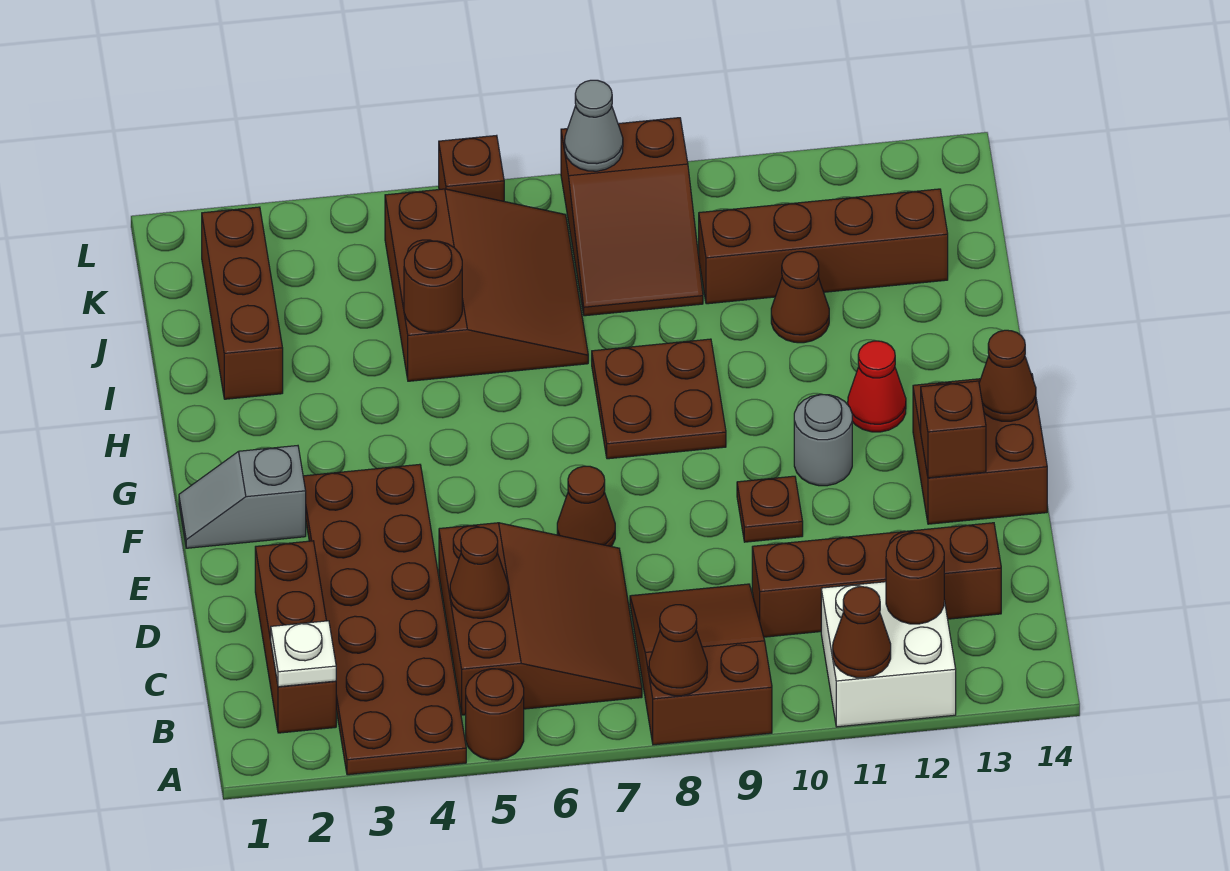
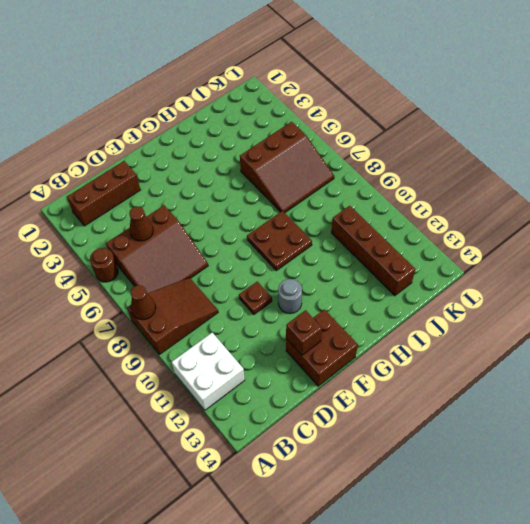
none -> brown 2x6 plate [303,464,466,775]
none -> brown 1x4 brick [752,523,1001,637]
none -> brown 1x1 cone [557,466,615,546]

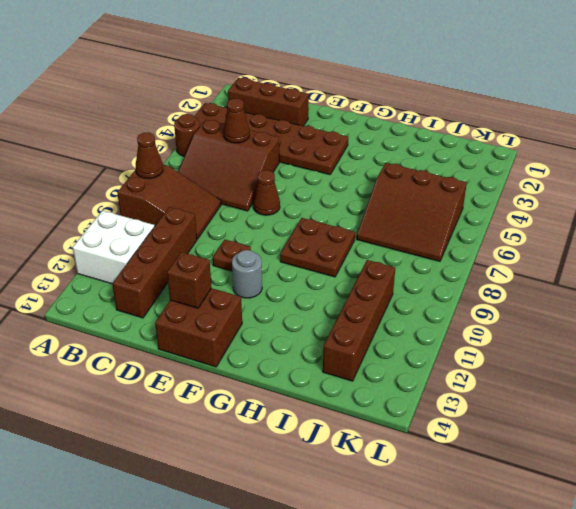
none -> grey 1x2 slope [179,446,306,548]
none -> red 1x1 cone [848,341,906,432]
none -> brown 1x3 brick [202,207,283,399]

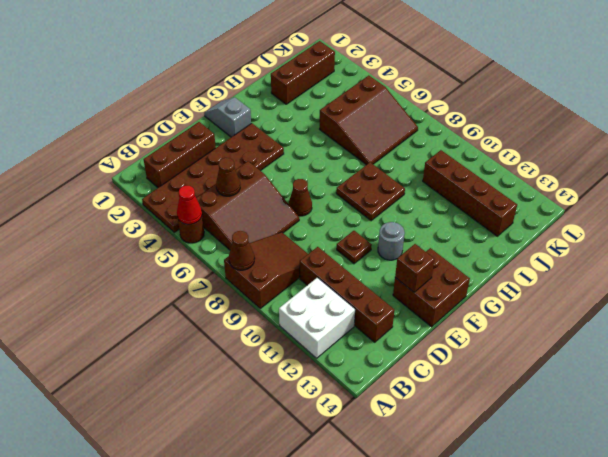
red 1x1 cone [177,186,202,224] -> red 1x1 cone moved to [848,341,906,432]
none -> brown 1x1 cone [771,252,829,343]
none -> brown 2x3 slope [561,118,703,316]
none -> brown 1x1 brick [439,135,504,201]

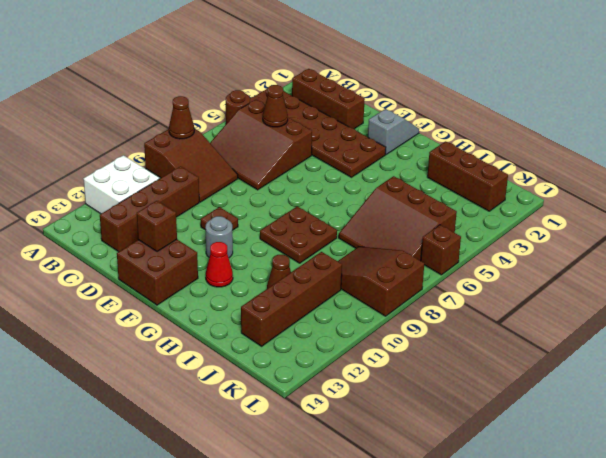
none -> brown 1x1 cone [557,466,615,546]
none -> brown 1x1 cone [833,587,891,678]
none -> white 1x1 plate [271,621,336,687]

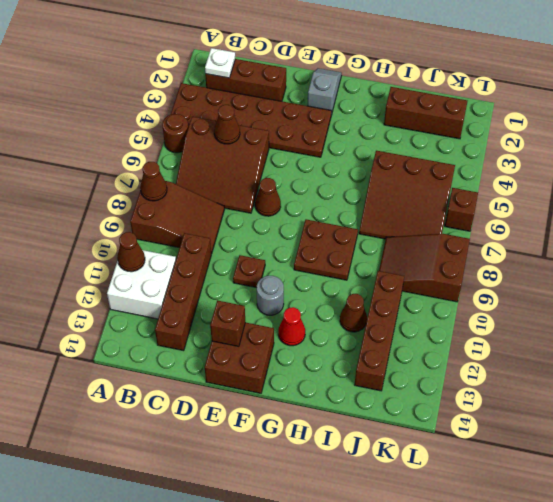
none -> brown 1x1 round brick [886,533,944,624]
none -> brown 1x1 cone [979,330,1036,421]
none -> brown 1x1 round brick [404,241,462,332]

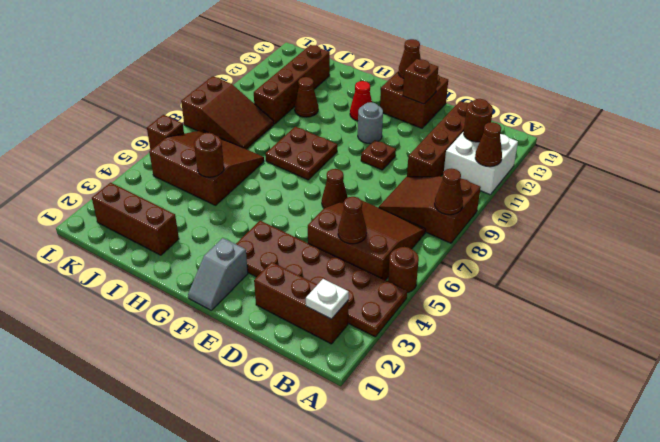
none -> grey 1x1 cone [565,80,623,171]

